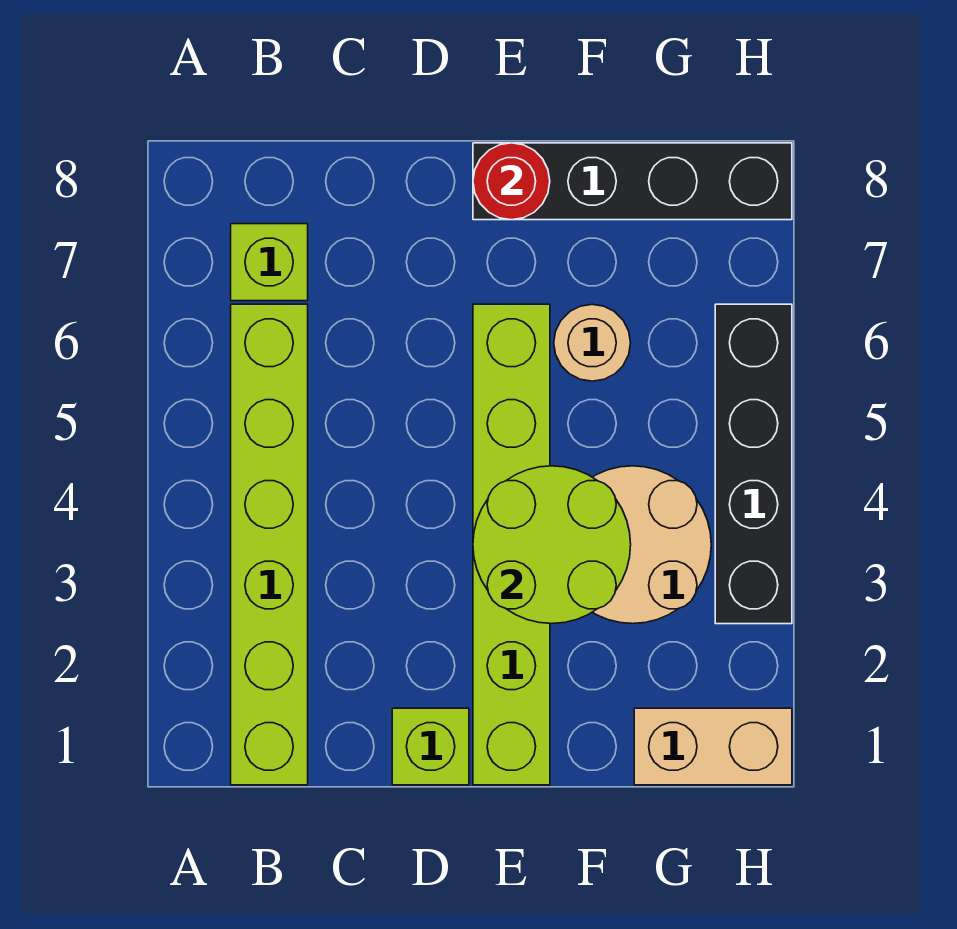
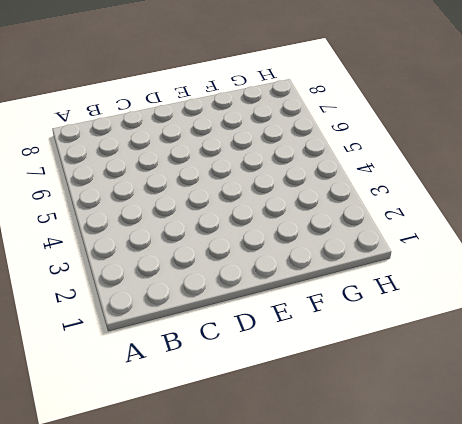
none -> lime 1x6 brick [231,304,308,785]
none -> lime 1x1 brick [231,224,308,301]

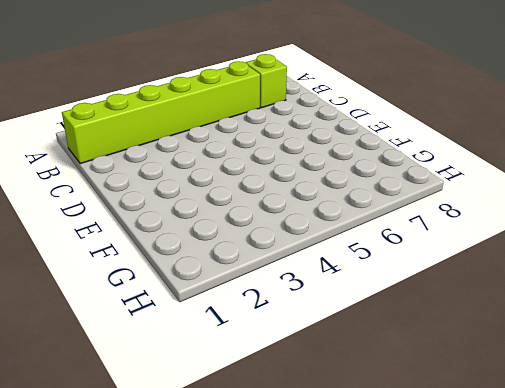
none -> lime 1x1 brick [392,708,469,785]
none -> lime 1x6 brick [473,304,550,785]

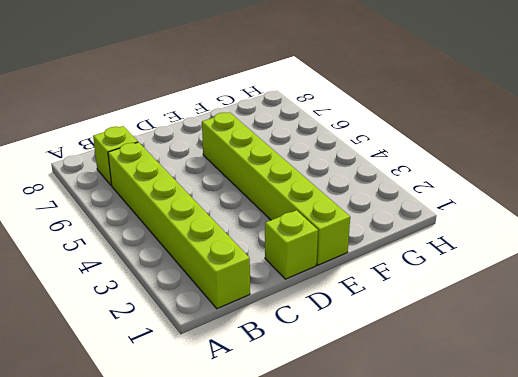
none -> black 1x4 brick [473,143,792,220]
none -> tan 2x2 round brick [592,466,711,624]

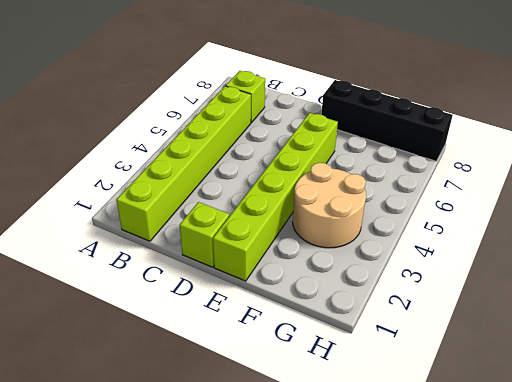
none -> tan 1x1 round brick [554,304,631,381]
none -> tan 1x2 brick [634,708,792,785]

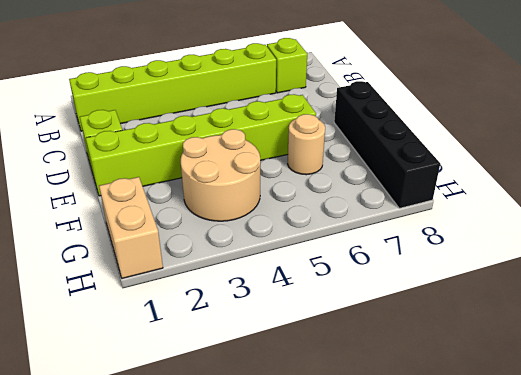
none -> black 1x4 brick [715,304,792,624]
none -> lime 2x2 round brick [473,466,631,624]

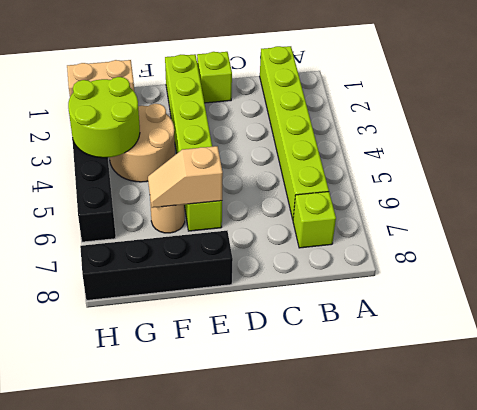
tan 1x2 slope [148,146,223,208] -> none
lime 2x2 round brick [68,77,140,158] -> lime 2x2 round brick moved to [473,466,631,624]
none -> red 1x1 round brick [473,143,550,220]

